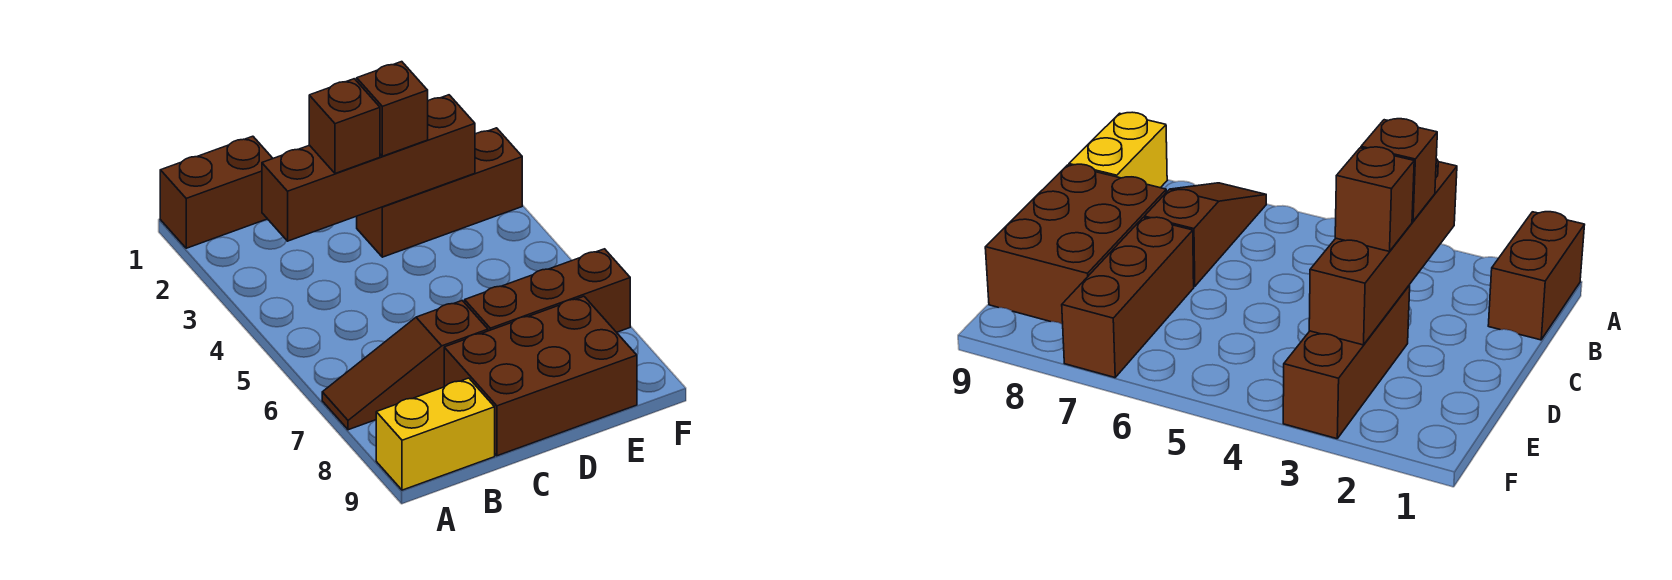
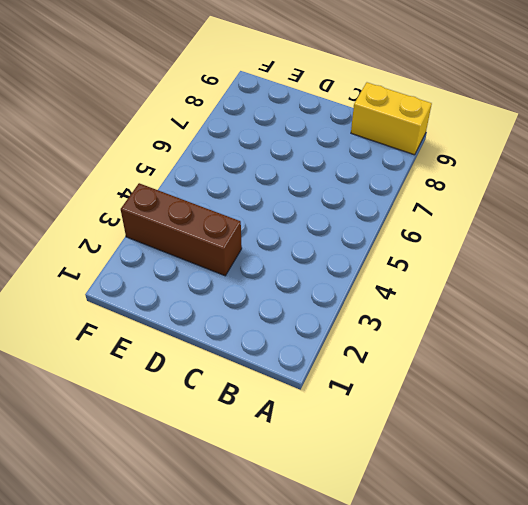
none -> brown 1x2 brick [160,136,273,248]
none -> brown 1x3 slope [322,301,488,430]

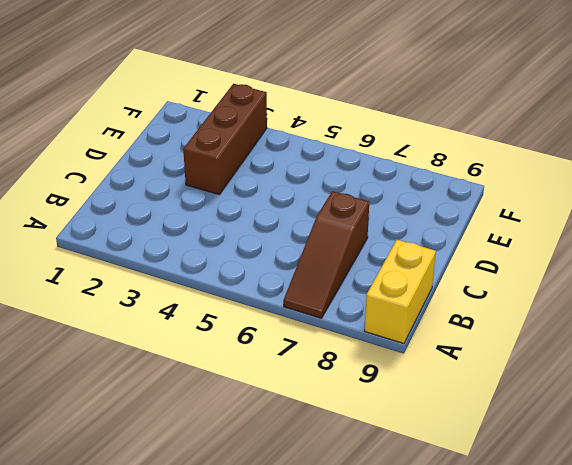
none -> brown 1x2 brick [160,136,273,248]
none -> brown 2x3 brick [444,296,637,456]

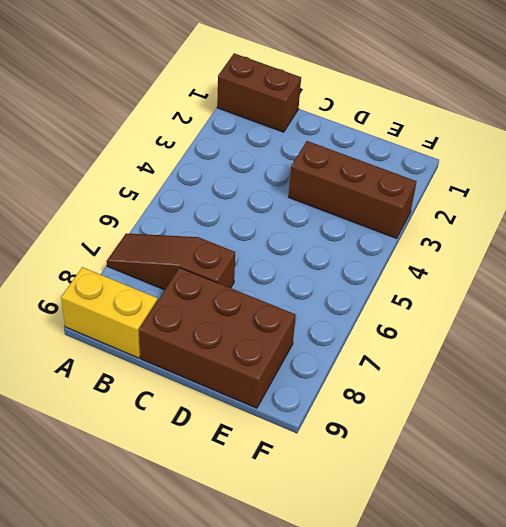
none -> brown 1x3 brick [465,249,630,332]
none -> brown 1x4 brick [262,95,475,241]

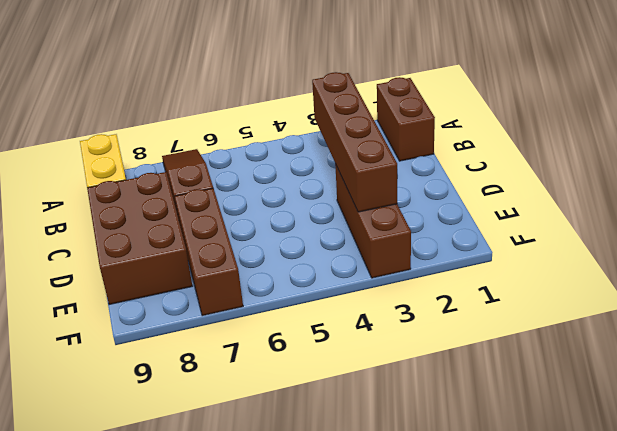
none -> brown 1x1 brick [309,79,380,173]
none -> brown 1x1 brick [357,62,428,156]

